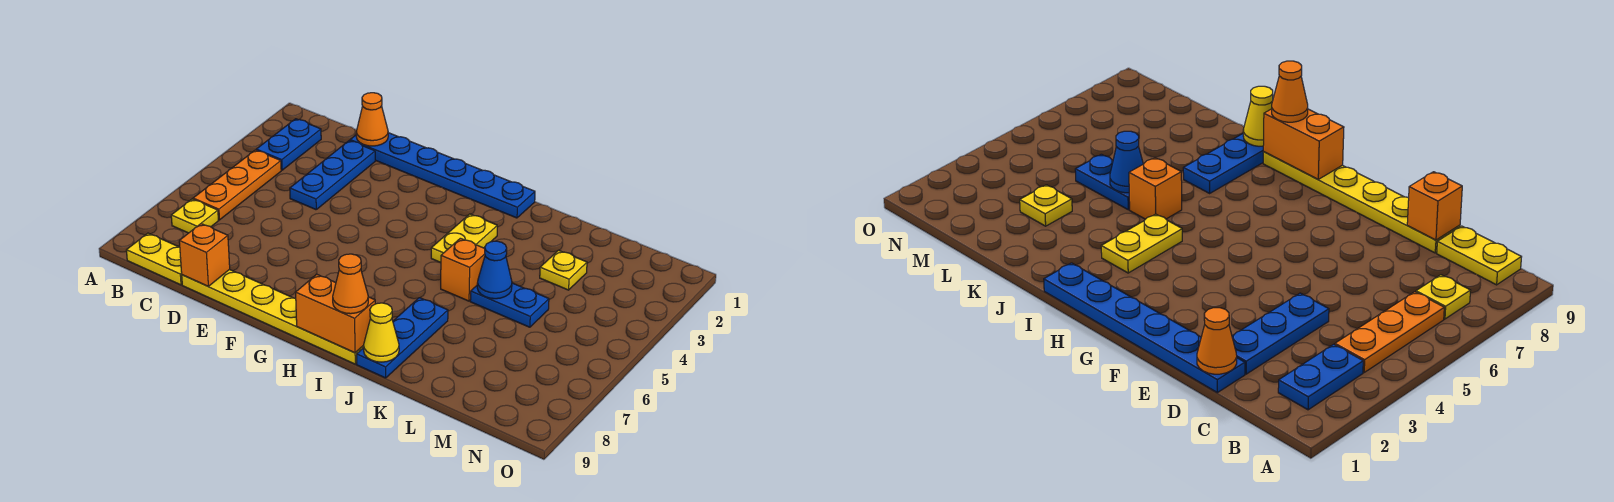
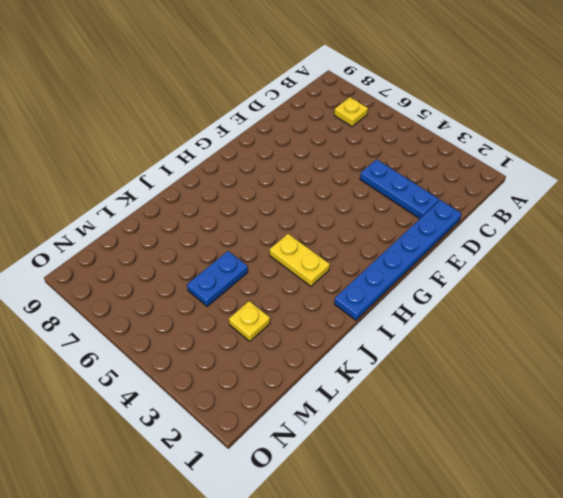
none -> blue 1x2 plate [256,119,321,170]
none -> orange 1x3 plate [193,150,281,220]
none -> yellow 1x2 plate [126,233,182,285]

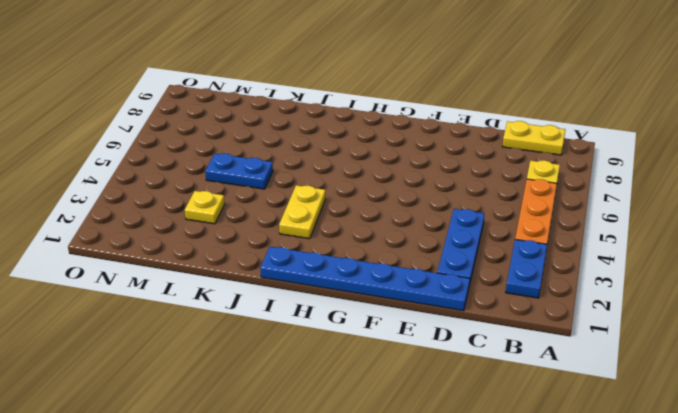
none -> yellow 1x6 plate [182,269,364,364]
none -> orange 1x1 brick [441,238,485,301]
none -> blue 1x3 plate [357,298,448,378]

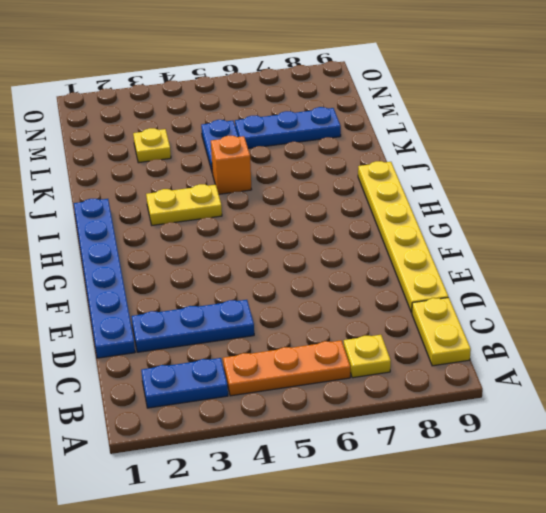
blue 1x3 plate [235,107,341,149] -> blue 1x3 plate moved to [357,298,448,378]
none -> orange 1x1 cone [356,93,388,146]
none -> orange 1x1 brick [179,224,230,286]
none -> orange 1x2 brick [296,274,375,353]

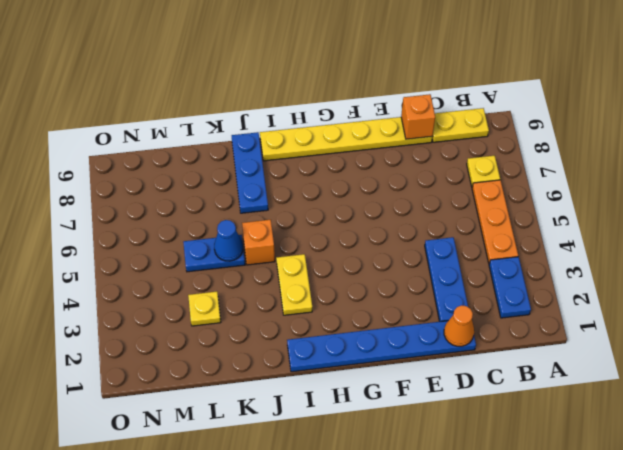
none -> orange 1x2 brick [296,274,375,353]
none -> yellow 1x1 cone [363,303,399,362]
none -> orange 1x1 cone [333,254,368,314]

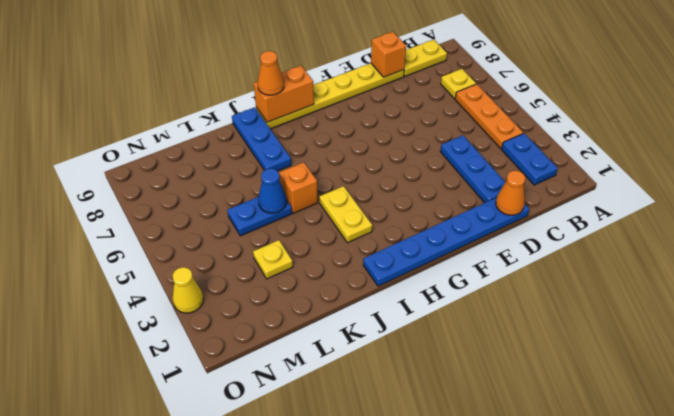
yellow 1x1 cone [173,267,203,313] -> yellow 1x1 cone moved to [363,303,399,362]

